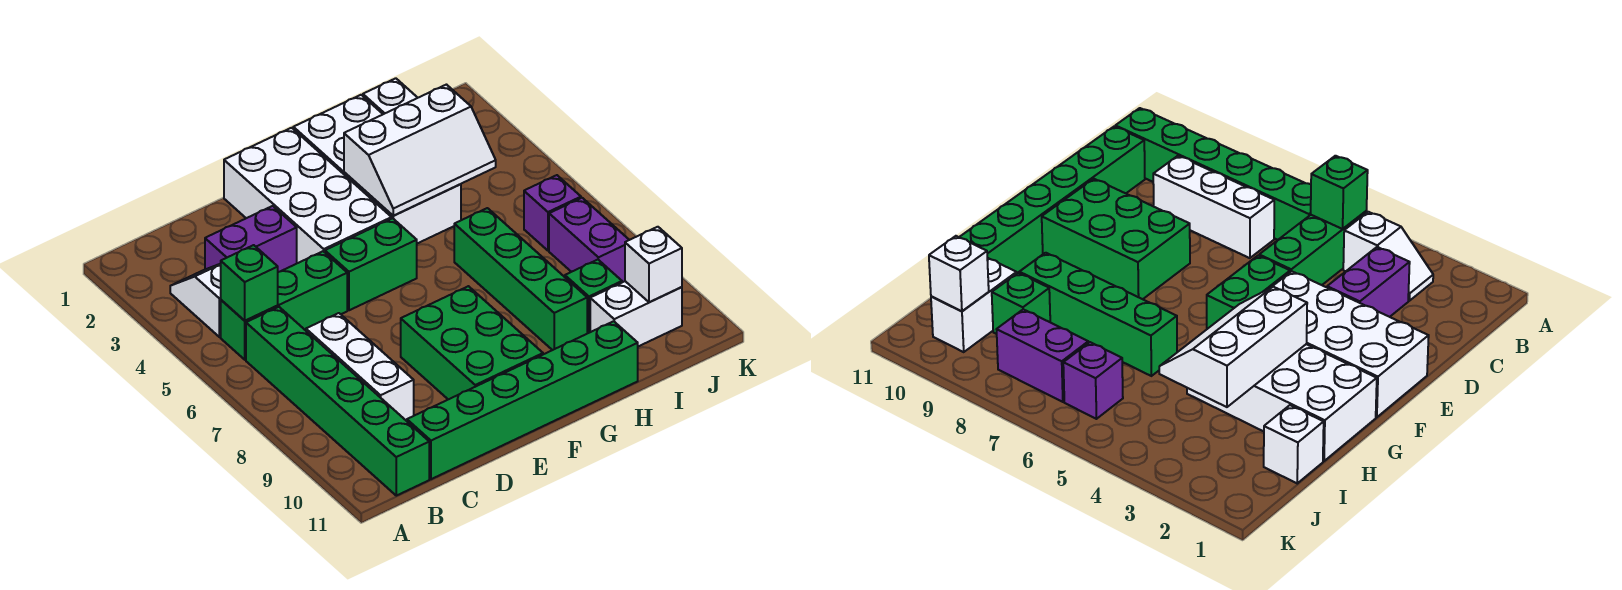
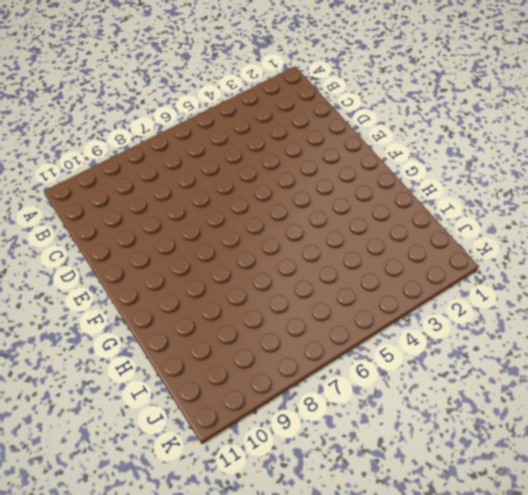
none -> white 1x2 slope [170,264,221,337]
none -> green 1x3 brick [221,251,347,360]
none -> green 1x6 brick [246,307,429,496]

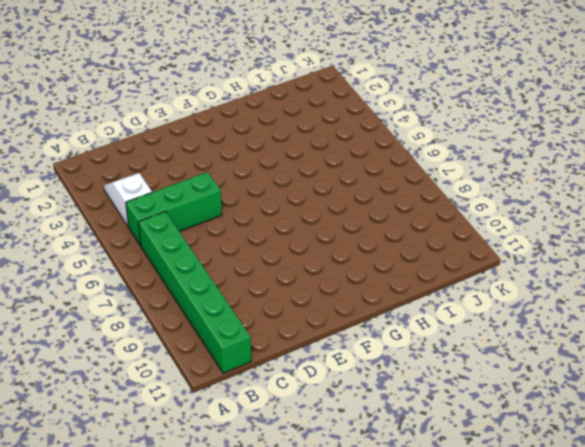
none -> purple 1x2 brick [205,206,297,272]
none -> white 1x3 brick [306,313,414,421]
none -> green 1x6 brick [407,321,638,479]

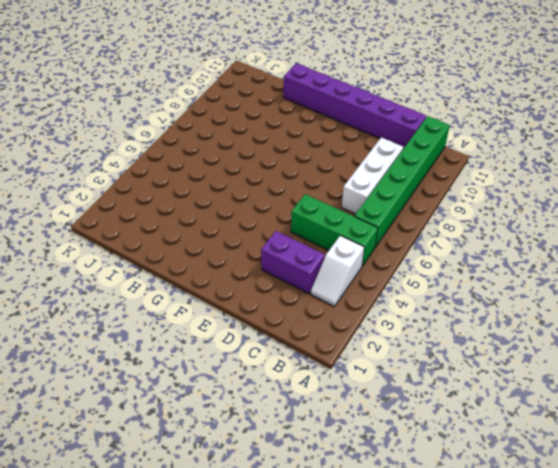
purple 1x6 brick [284,63,426,148] -> green 1x6 brick [407,321,638,479]
none -> white 2x4 brick [224,128,392,263]
none -> green 1x2 brick [325,218,417,310]
none -> green 2x3 brick [401,286,543,399]

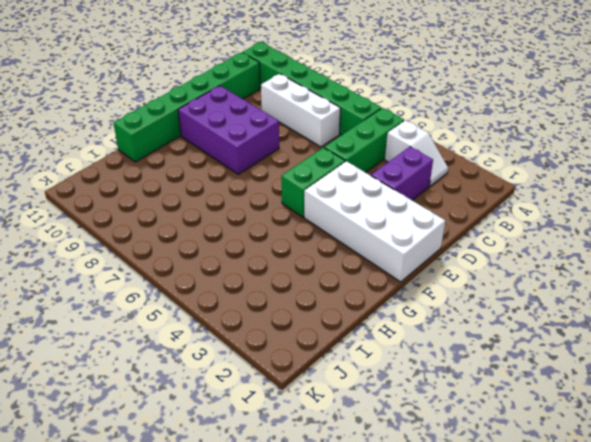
purple 2x3 brick [178,86,279,174] -> green 2x3 brick [401,286,543,399]
none -> white 2x4 brick [293,95,461,243]
none -> green 1x4 brick [454,208,587,350]
none -> white 1x1 brick [363,78,418,114]

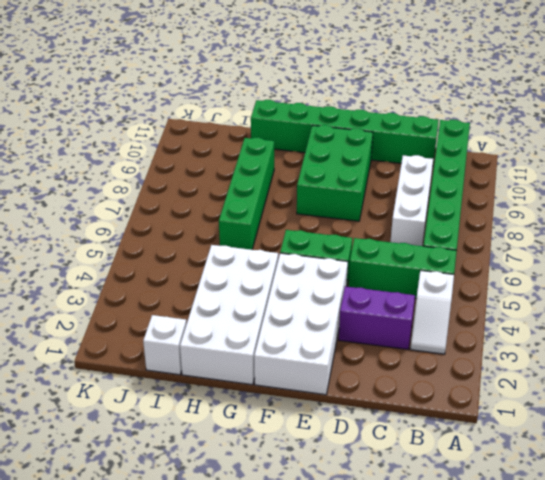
none -> green 1x1 brick [565,260,622,333]
none -> white 1x2 brick [590,281,682,346]
none -> purple 1x1 brick [524,175,581,251]

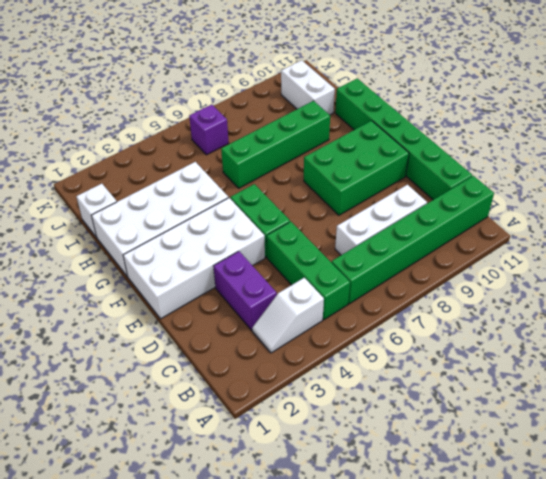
none -> green 1x1 brick [565,260,622,333]
none -> purple 1x2 brick [549,198,629,282]
none -> green 1x1 brick [221,245,278,321]

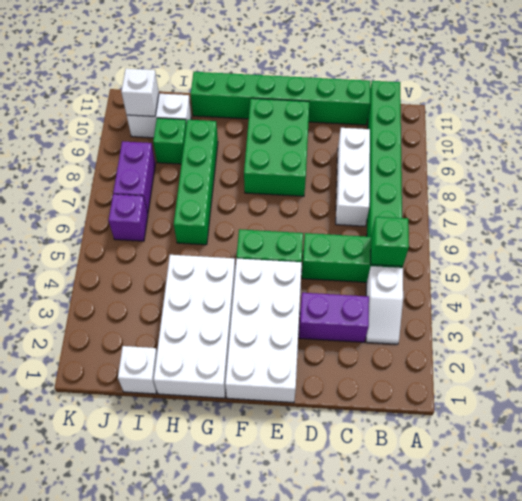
none -> white 2x3 slope [344,85,496,216]

